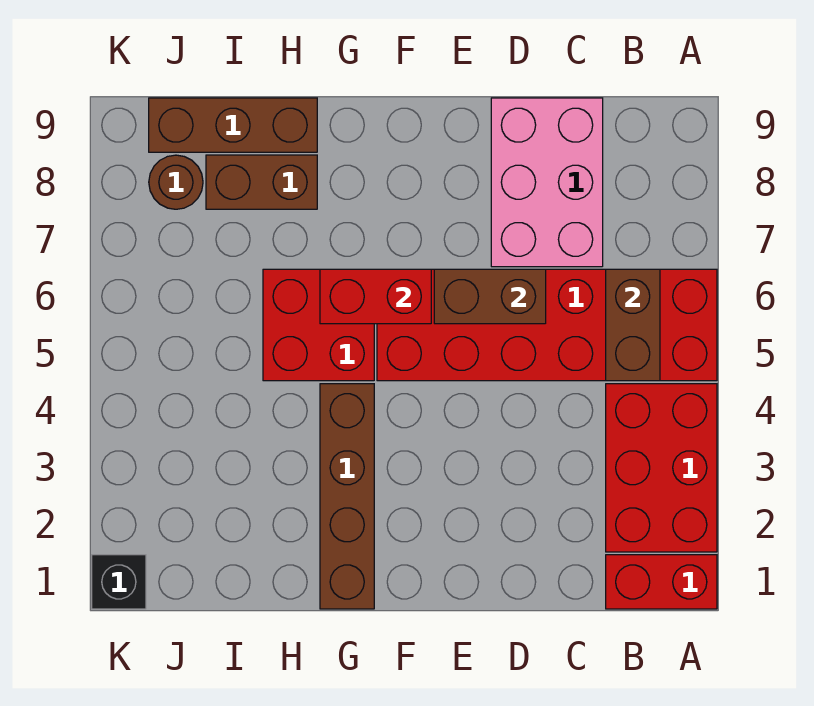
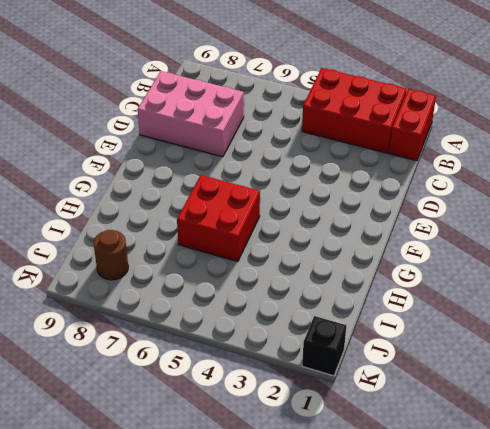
none -> red 2x6 brick [377,269,717,381]
none -> brown 1x4 brick [320,384,374,609]
none -> brown 1x2 brick [206,155,317,209]

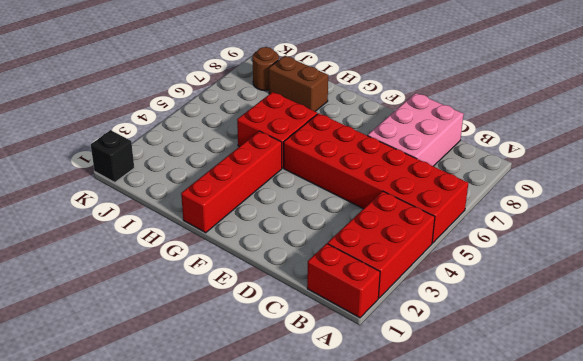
red 1x4 brick [181,131,282,233] -> brown 1x4 brick [320,384,374,609]
none -> brown 1x3 brick [149,98,317,152]
none -> brown 1x2 brick [606,269,660,381]
none -> brown 1x2 brick [434,269,546,324]

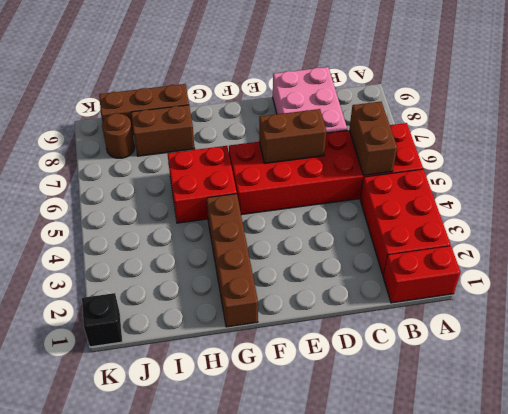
none -> red 1x2 brick [320,269,431,324]

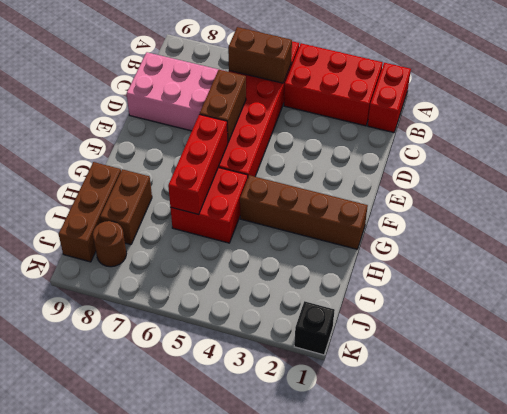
red 1x3 brick [168,114,228,214] -> red 1x2 brick [320,269,431,324]

